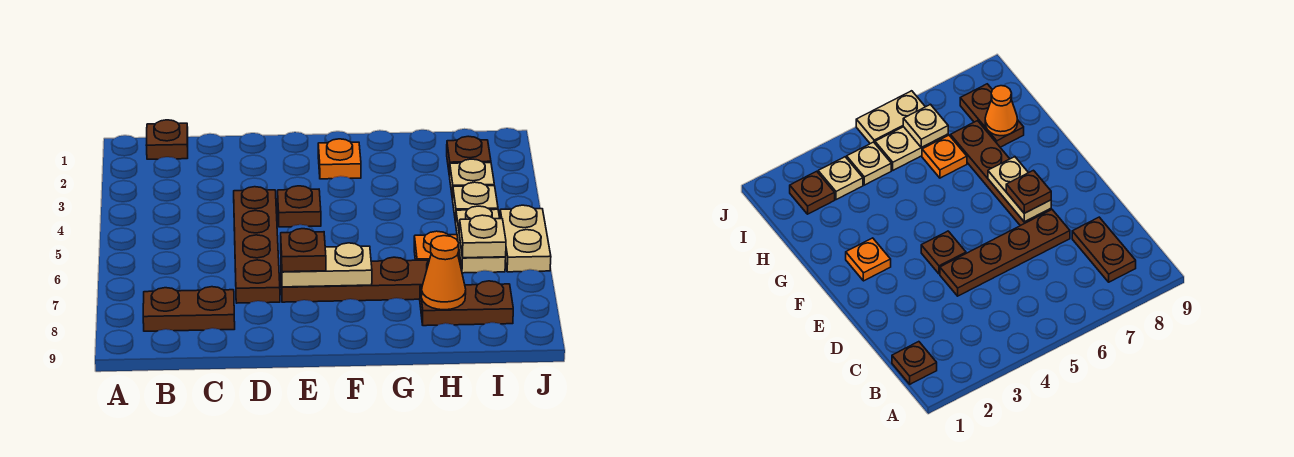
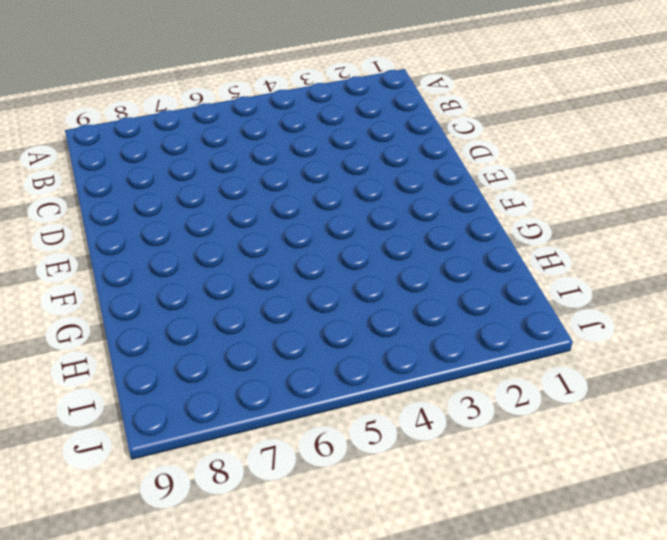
none -> brown 1x1 plate [147,120,188,159]
none -> brown 1x2 plate [143,287,235,331]
none -> brown 1x4 plate [234,187,280,303]

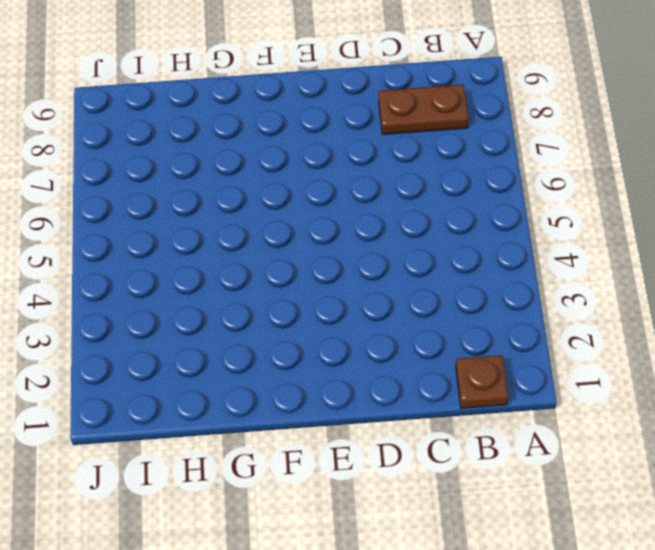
none -> brown 1x4 plate [234,187,280,303]
none -> brown 1x1 plate [278,186,321,227]
none -> brown 1x4 plate [281,257,462,302]

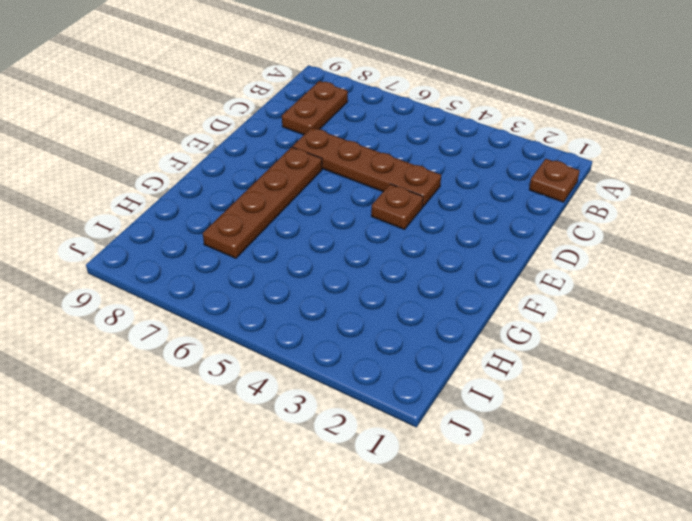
none -> orange 1x1 plate [318,139,361,179]
none -> orange 1x1 plate [414,231,460,260]
none -> brown 1x2 plate [420,281,513,326]

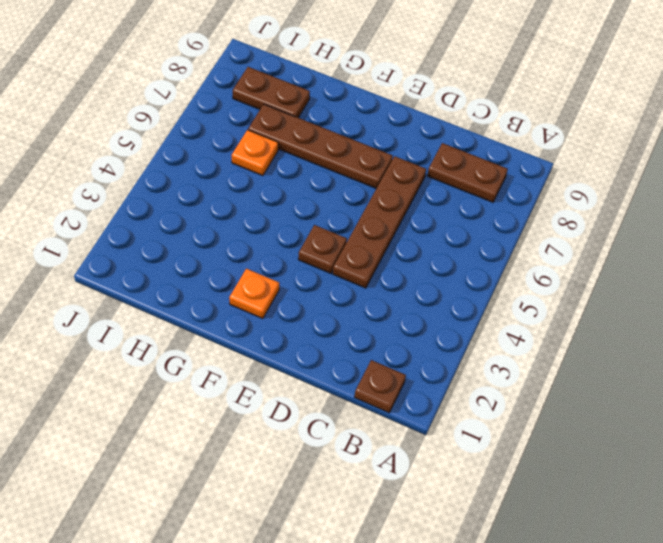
none -> brown 1x1 plate [447,136,491,176]
none -> tan 1x1 plate [450,159,494,198]
none -> tan 1x1 plate [452,182,498,223]

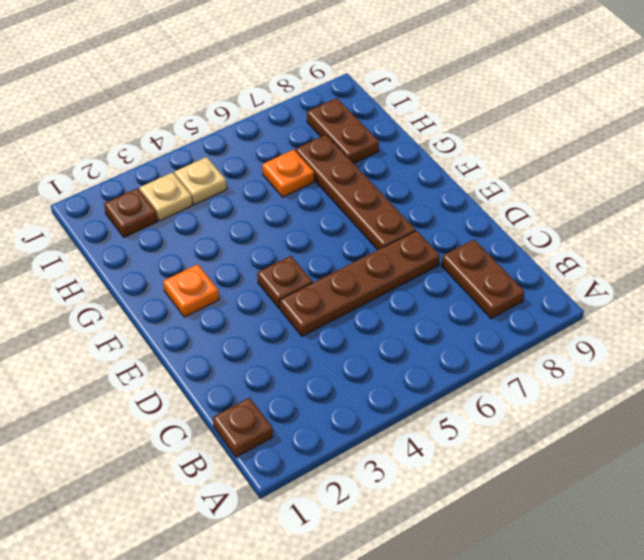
none -> tan 1x2 plate [456,206,506,273]
none -> tan 1x2 plate [500,205,551,272]
none -> tan 1x2 plate [281,243,372,287]

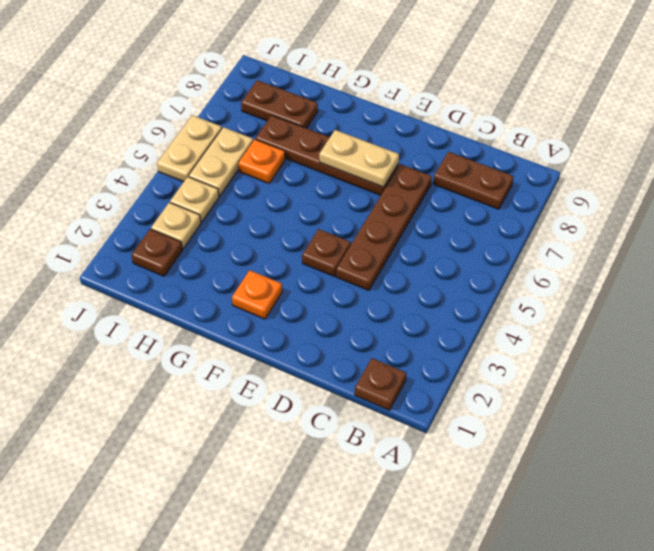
none -> orange 1x1 cone [421,236,466,310]
none -> tan 1x1 plate [459,215,506,258]
none -> brown 1x1 plate [281,229,326,272]

